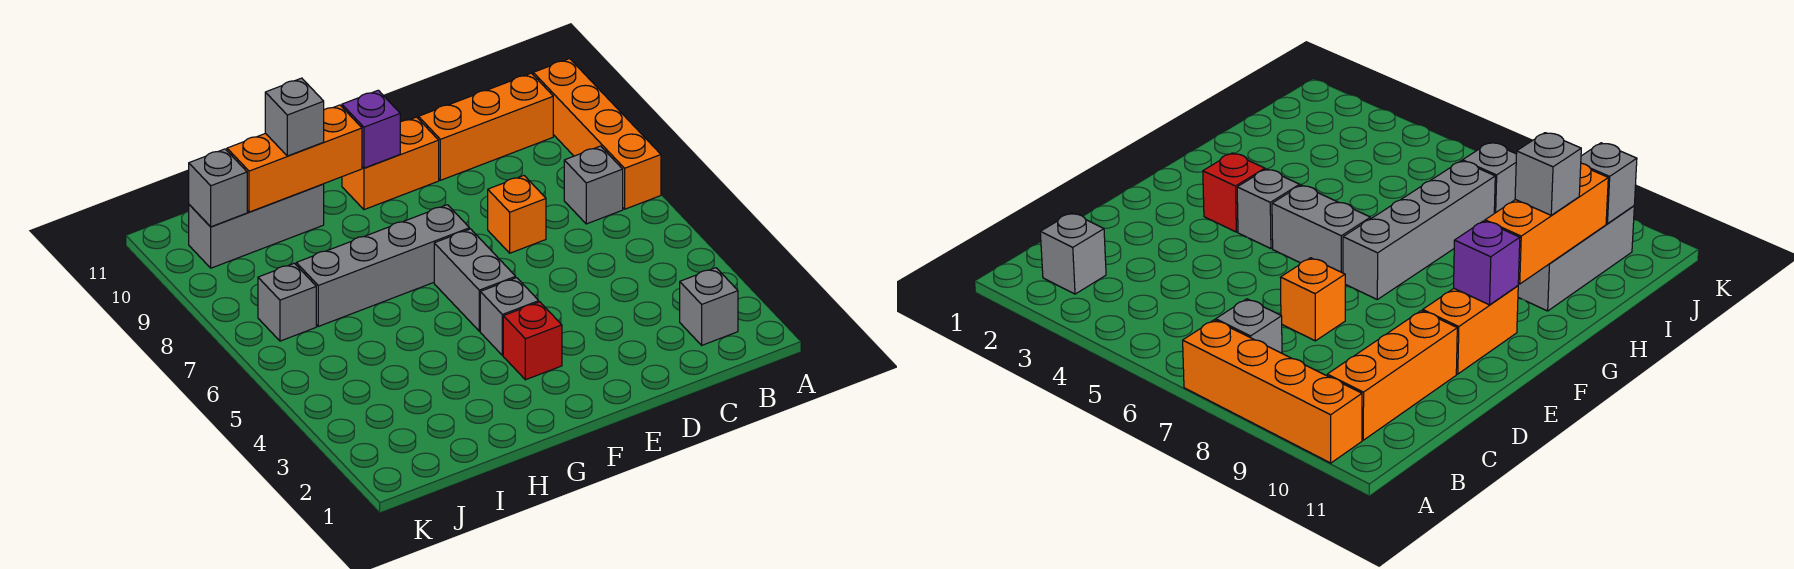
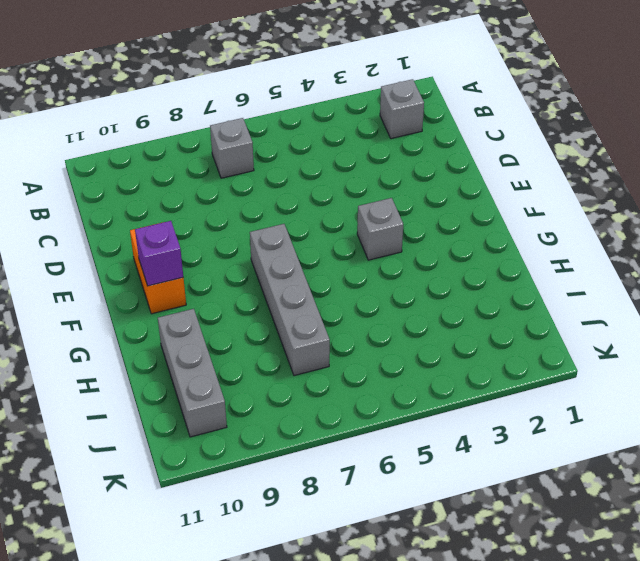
none -> orange 1x4 brick [533,59,661,209]
none -> orange 1x3 brick [418,73,553,180]
none -> orange 1x1 brick [488,176,546,253]

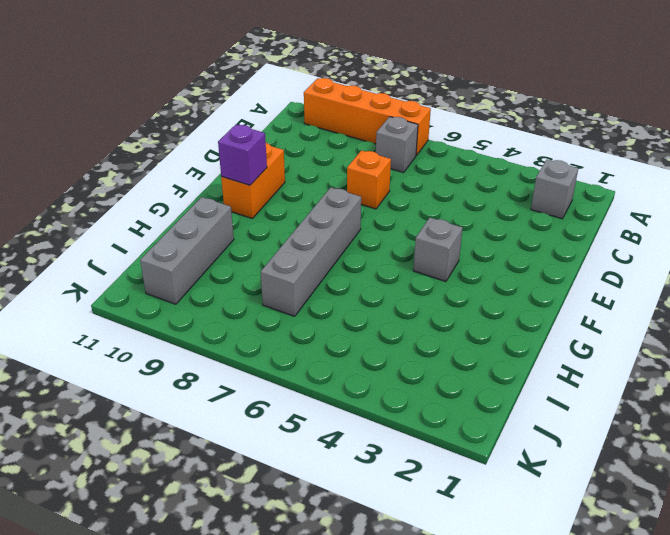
none -> orange 1x3 brick [418,73,553,180]
none -> red 1x1 brick [503,302,562,380]
none -> grey 1x2 brick [434,229,516,331]

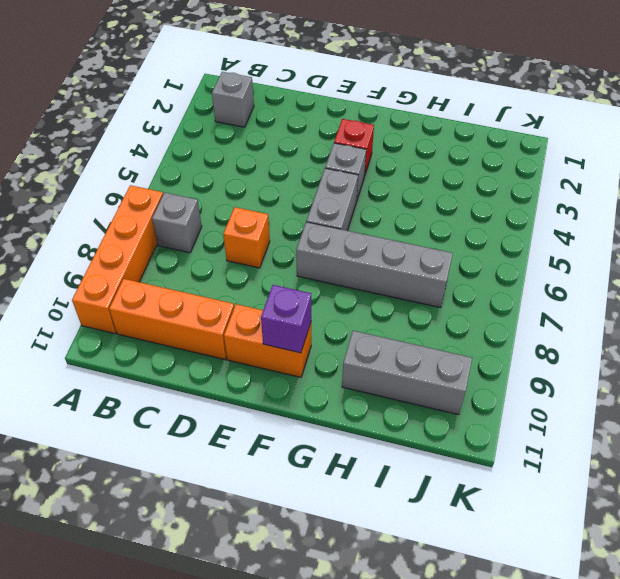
none -> grey 1x1 brick [258,263,316,341]
none -> orange 1x3 brick [227,105,362,212]
none -> grey 1x1 brick [189,149,247,227]

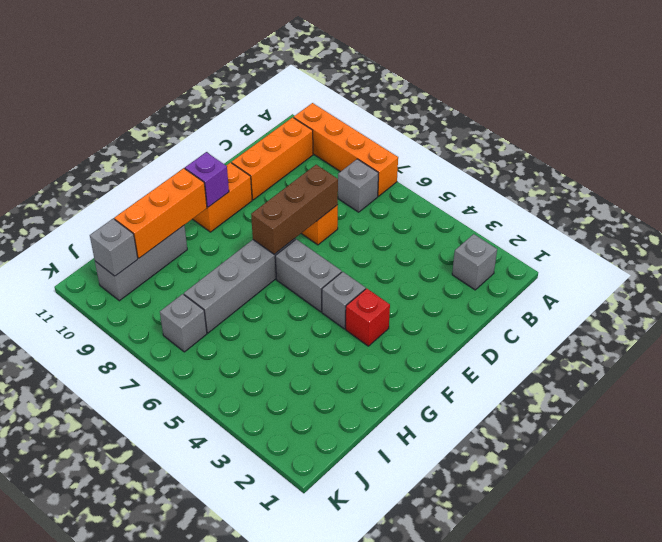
brown 1x3 brick [251,165,338,254] -> none
none -> grey 1x1 brick [265,78,324,156]

